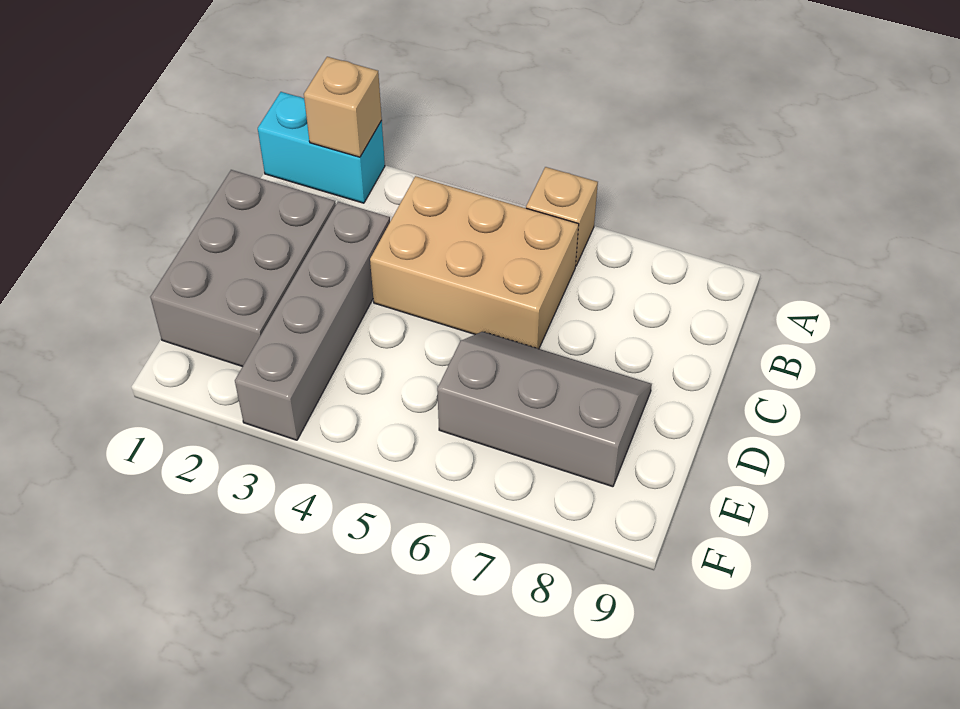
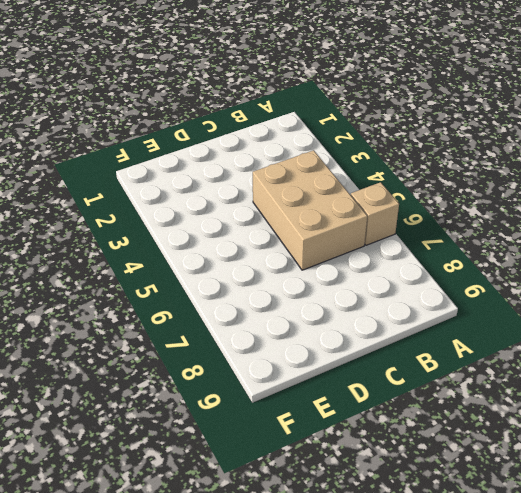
none -> cyan 1x2 brick [258,92,385,203]
none -> grey 2x3 brick [150,170,336,367]

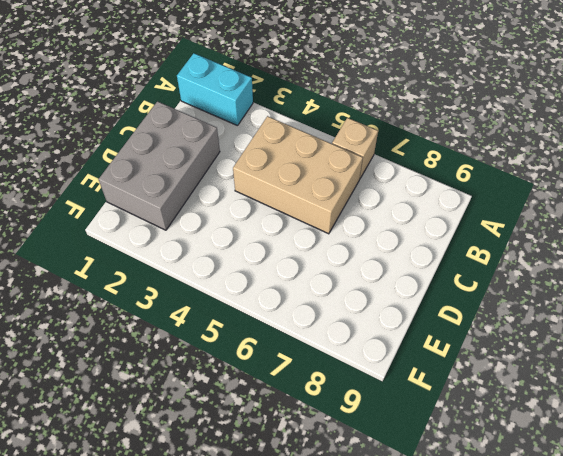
none -> grey 1x4 brick [235,202,390,440]
none -> grey 2x3 slope [437,332,652,487]

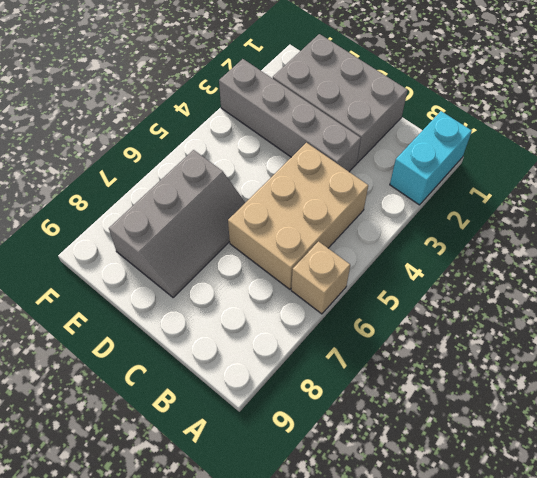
none -> tan 1x1 brick [304,57,382,157]

